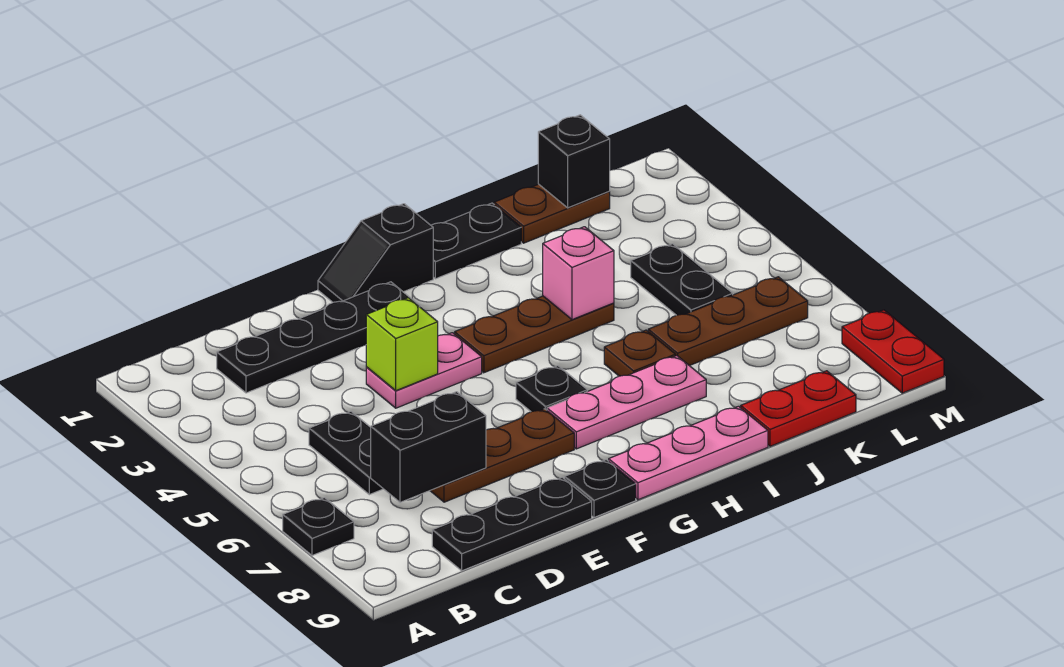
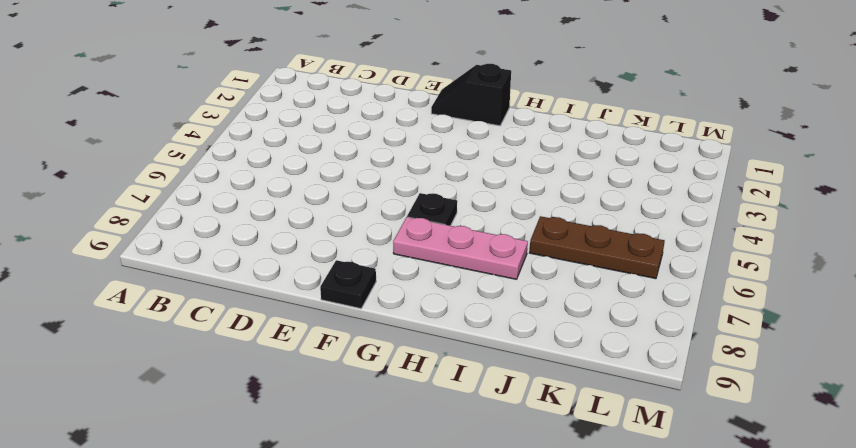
none -> black 1x1 plate [283,498,354,555]
none -> black 1x4 plate [217,282,420,393]
none -> black 1x2 plate [309,411,383,495]

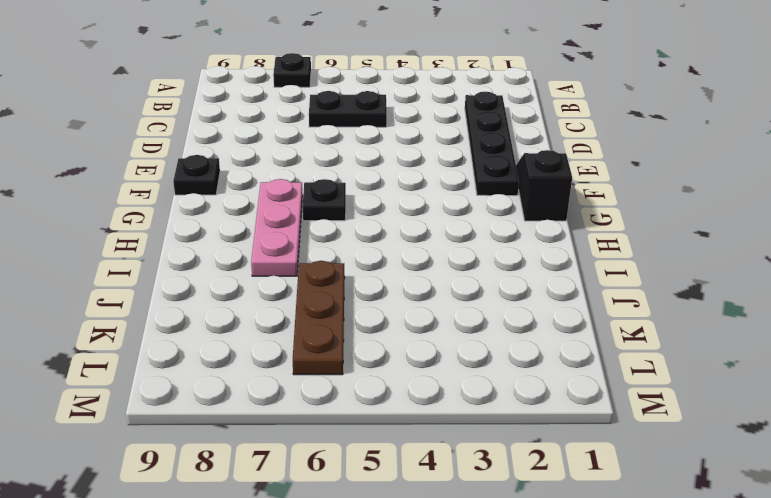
none -> black 1x3 plate [432,477,592,571]
none -> brown 1x3 plate [430,409,574,502]
none -> pink 1x2 plate [366,333,482,408]

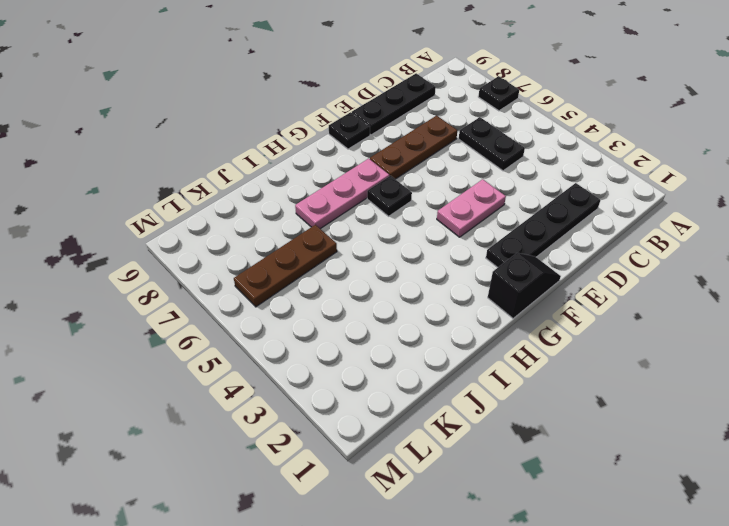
none -> brown 1x3 plate [455,296,614,373]
none -> pink 1x3 plate [609,406,768,500]
none -> black 1x2 plate [431,203,521,279]

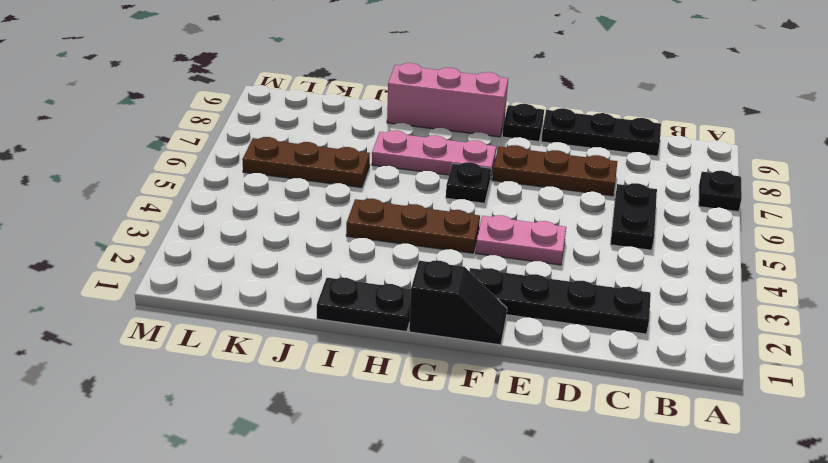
pink 1x3 brick [387,63,508,137] -> pink 1x3 plate [609,406,768,500]
none -> brown 1x1 plate [604,330,676,376]
none -> brown 1x2 plate [494,184,610,243]
none -> red 1x2 plate [741,371,856,446]

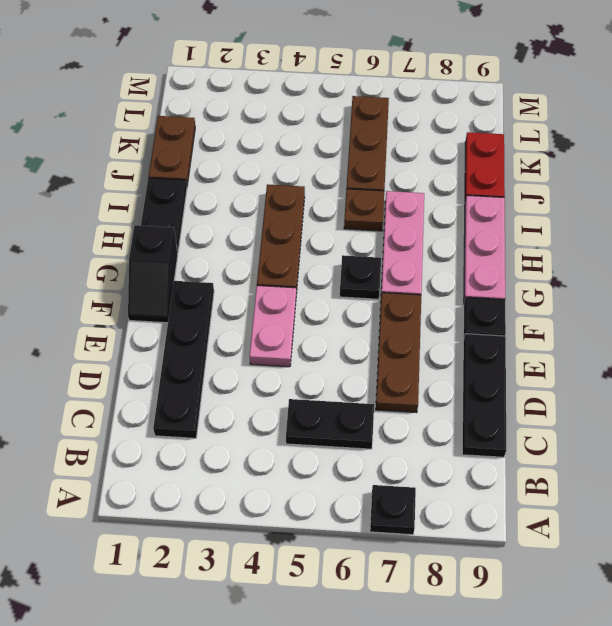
none -> black 1x2 plate [631,244,733,315]
none -> red 1x2 plate [842,310,944,393]
none -> black 1x2 brick [371,392,486,502]

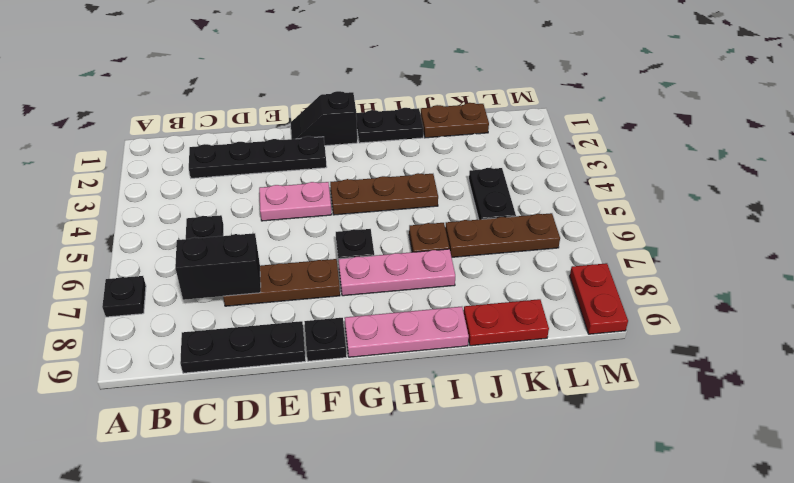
none -> lime 1x1 brick [366,298,438,391]
none -> pink 1x1 brick [543,227,614,320]
none -> black 1x1 brick [538,115,610,208]

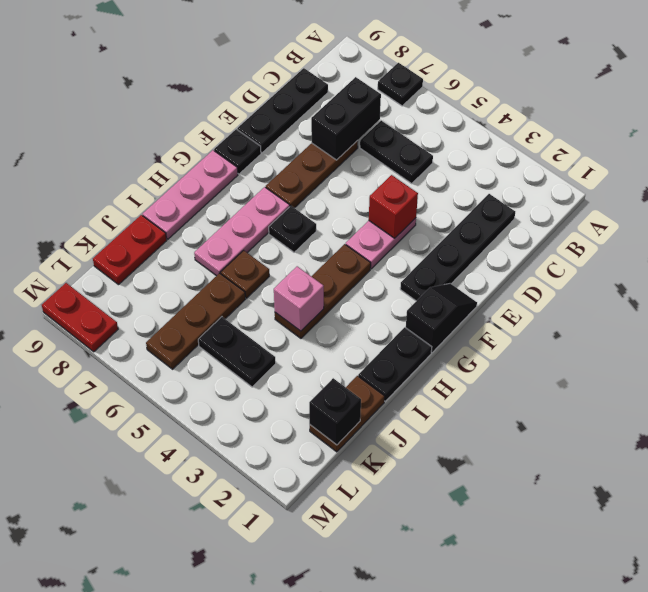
red 1x1 brick [369,175,418,238] -> lime 1x1 brick [366,298,438,391]

